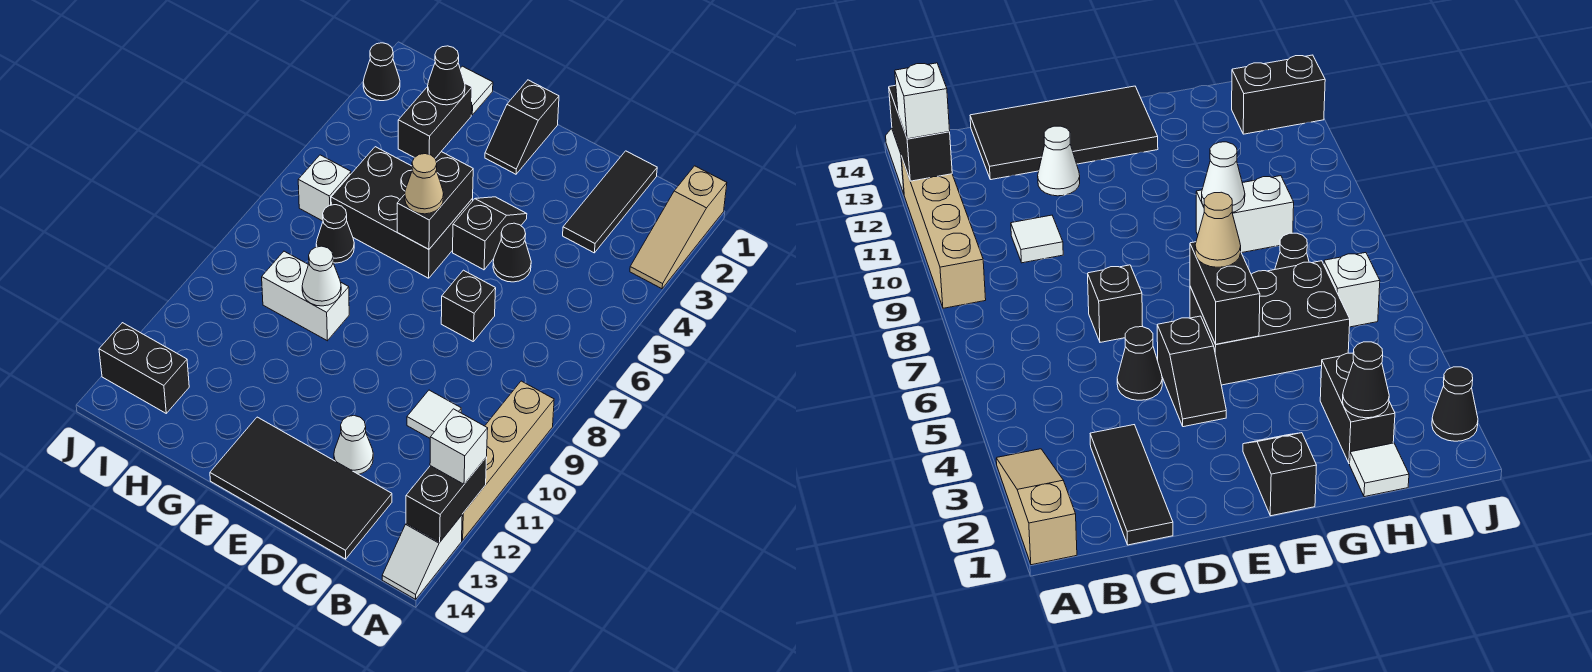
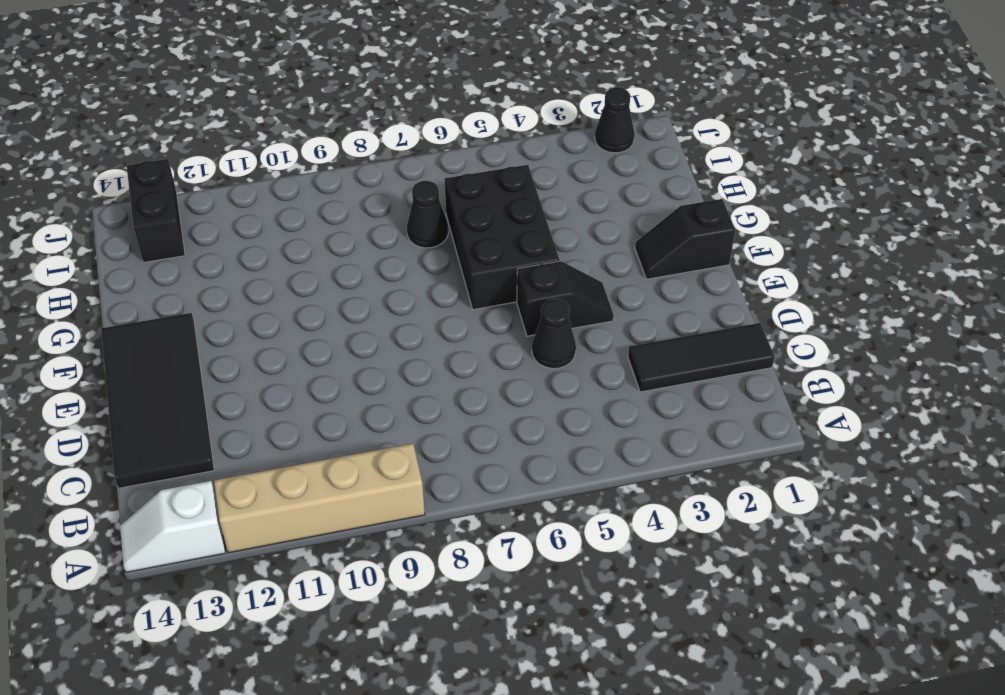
none -> tan 1x3 slope [630,166,727,289]
none -> white 1x1 tile [407,390,461,438]
none -> black 1x1 brick [441,270,496,341]

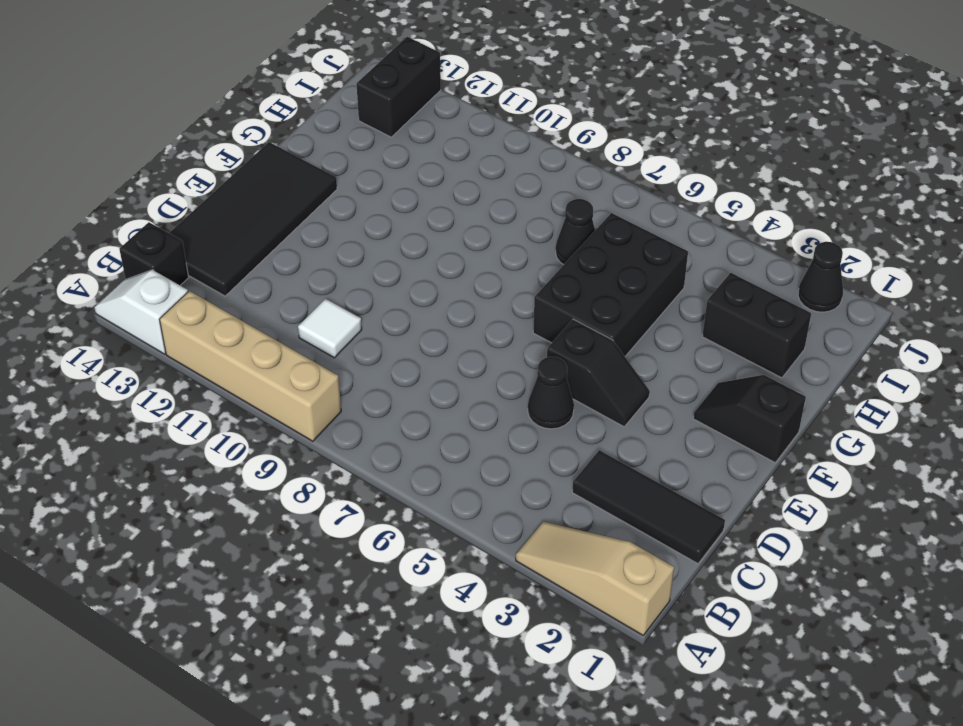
black 1x1 brick [119,222,189,285] -> black 1x1 brick moved to [441,270,496,341]
none -> white 1x1 cone [334,416,373,474]
none -> white 1x2 brick [262,251,349,341]
none -> white 1x1 tile [460,66,493,115]

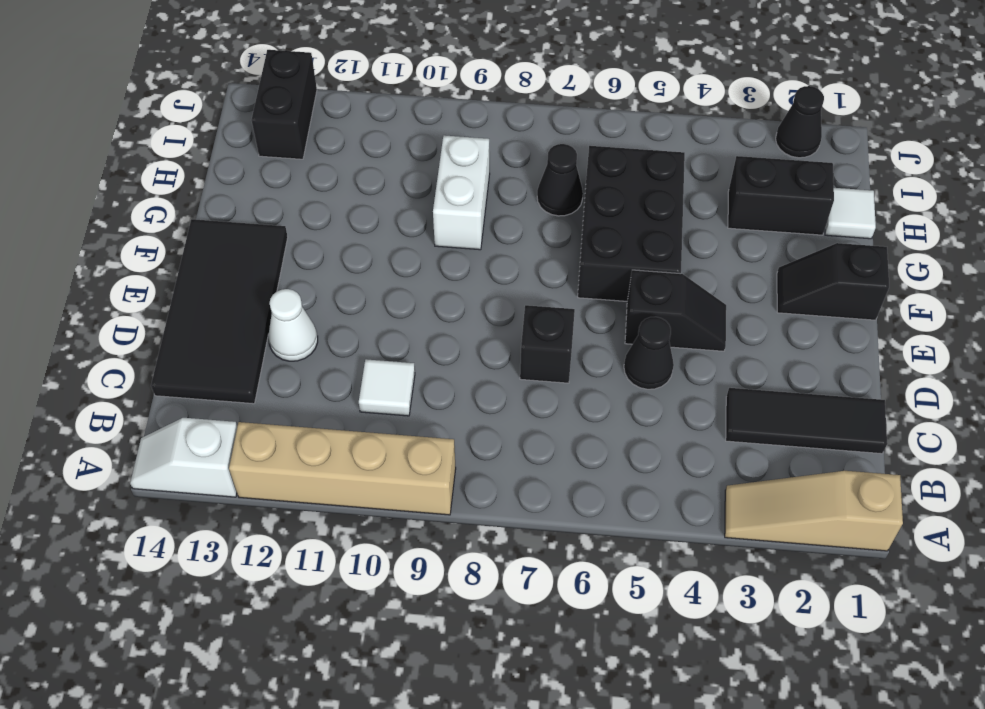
none -> white 1x1 brick [298,155,351,221]
none -> black 1x2 brick [406,457,487,542]
none -> black 1x2 brick [397,152,473,249]

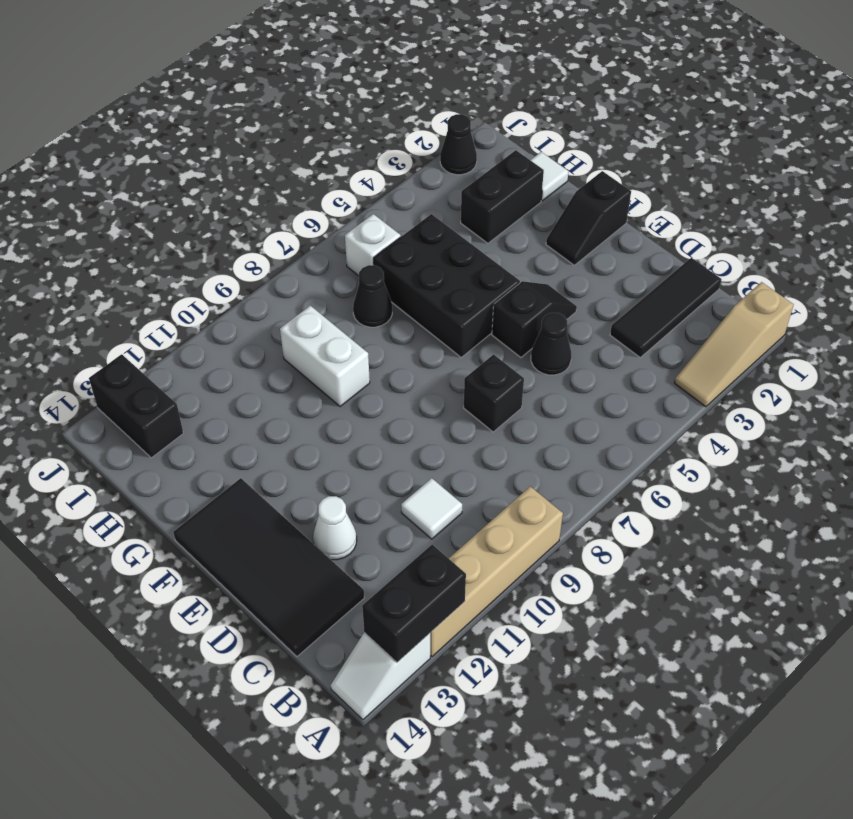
none -> black 1x2 brick [397,152,473,249]
none -> white 1x1 cone [302,246,341,306]
none -> black 1x1 cone [428,46,465,105]

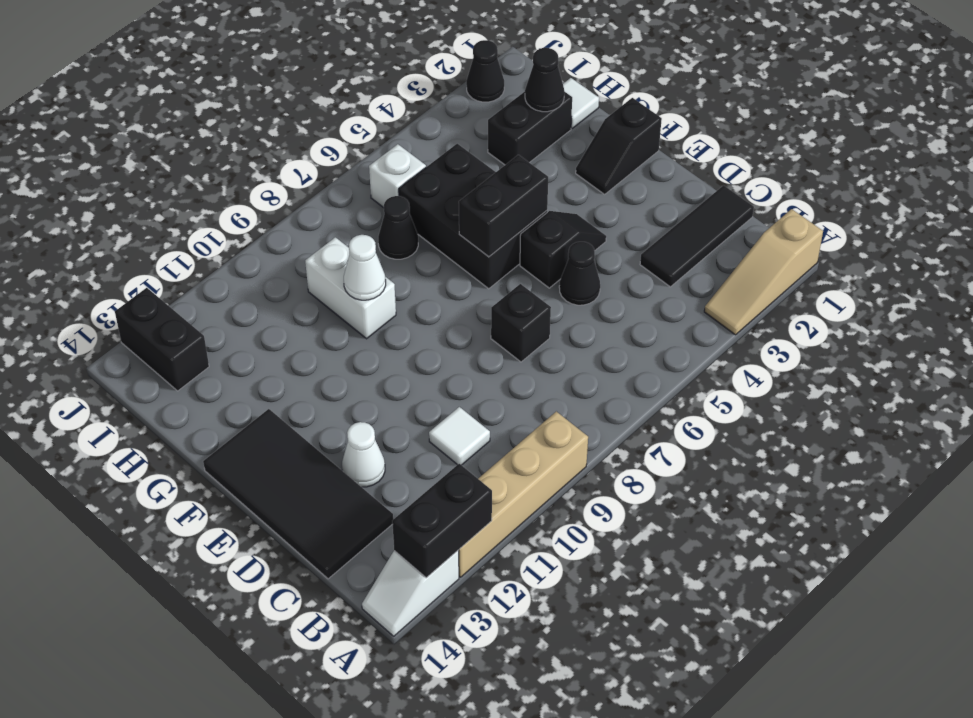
none -> white 1x1 brick [430,409,488,484]
none -> tan 1x1 cone [405,154,444,214]

